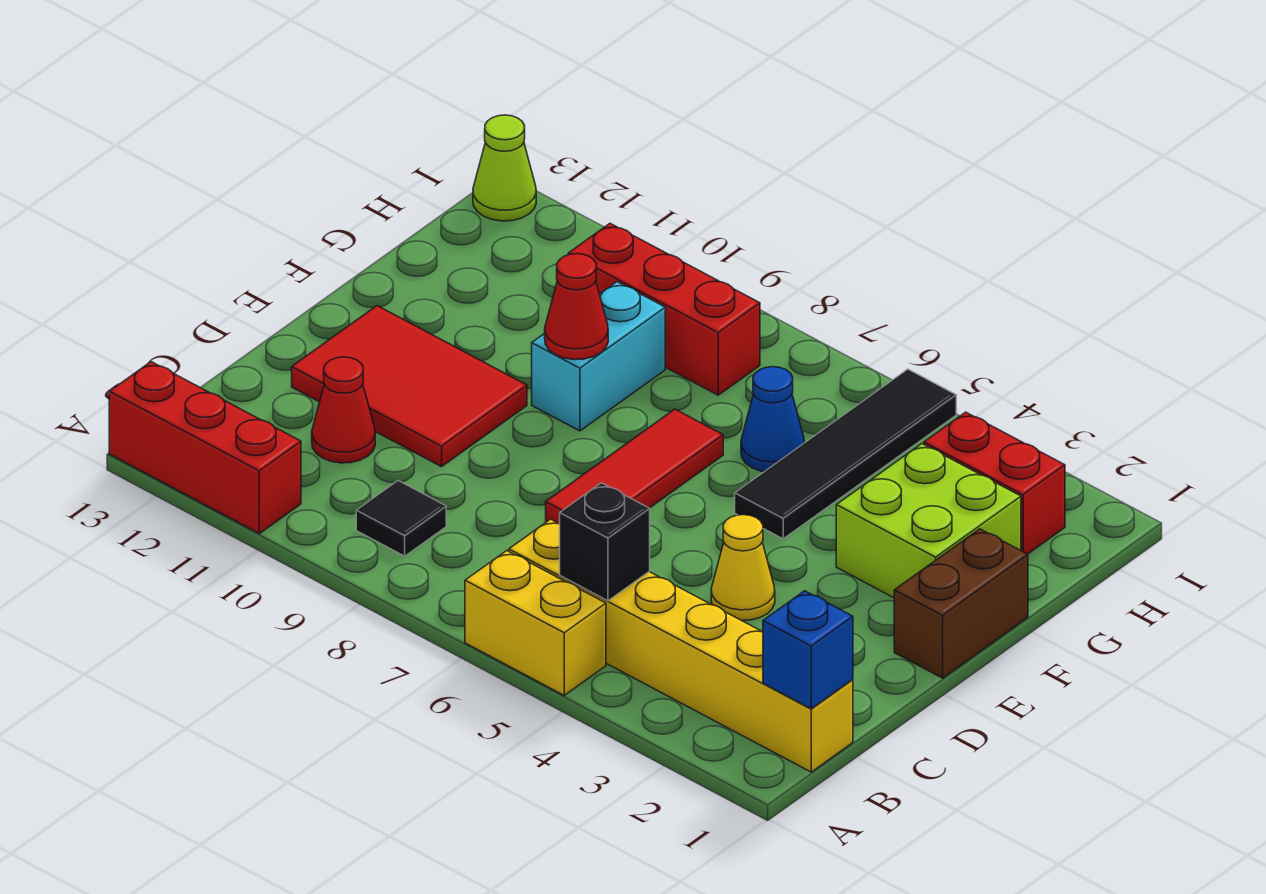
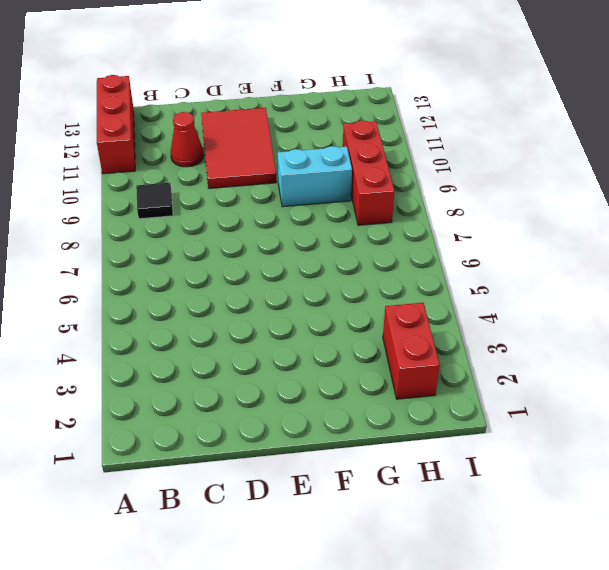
none -> yellow 1x2 brick [465,551,606,695]
none -> yellow 1x6 brick [509,519,853,772]
none -> yellow 1x1 cone [711,515,775,621]

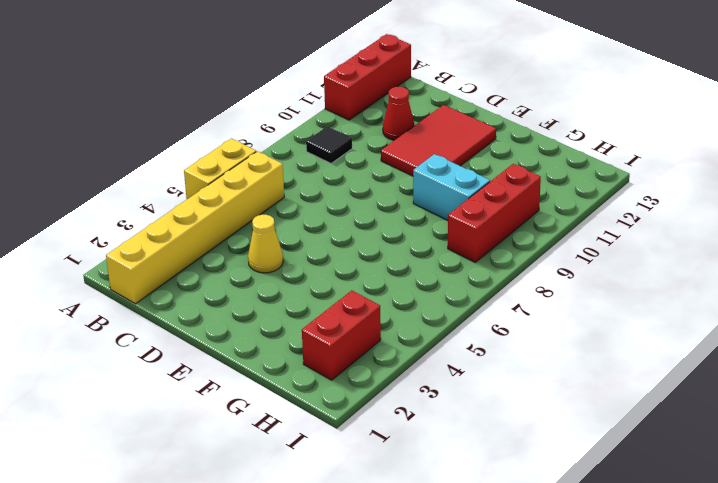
none -> red 1x3 tile [546,409,723,524]
none -> brown 1x2 brick [894,529,1028,678]
none -> lime 2x2 brick [836,444,1021,598]

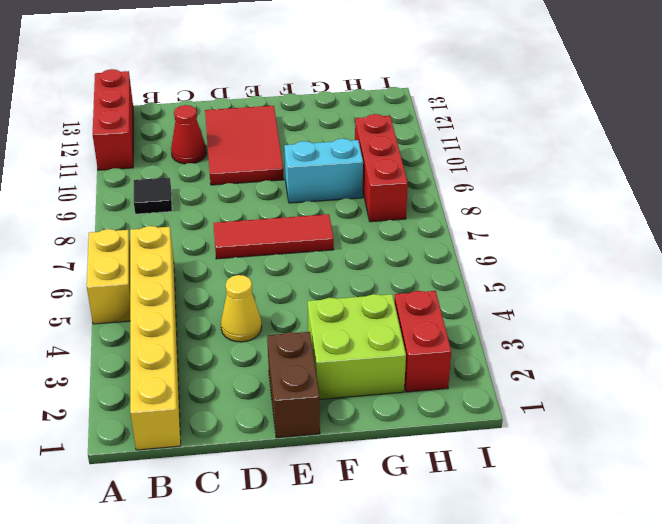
brown 1x2 brick [267,332,320,438] -> brown 1x2 brick turned to [894,529,1028,678]
none -> black 1x4 tile [735,369,956,539]
none -> blue 1x1 cone [741,367,804,472]
none -> lime 1x1 cone [473,115,536,221]

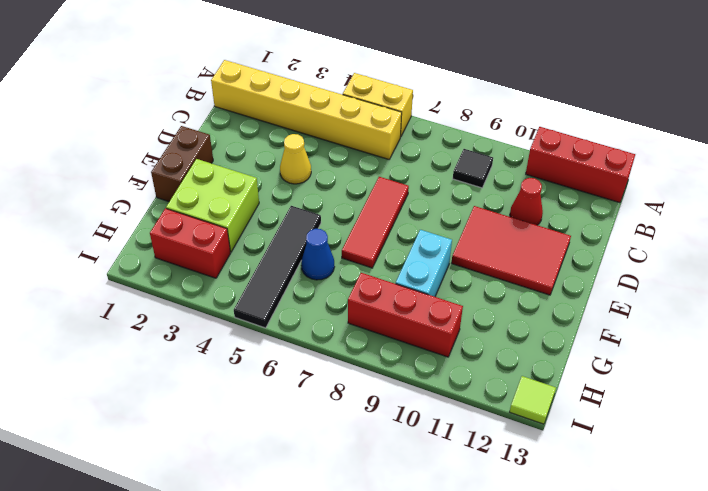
lime 1x1 tile [510,376,556,424] -> lime 1x1 cone [473,115,536,221]
none -> blue 1x1 brick [763,591,853,709]
none -> black 1x1 brick [560,483,650,601]
none -> red 1x1 cone [545,254,608,360]

